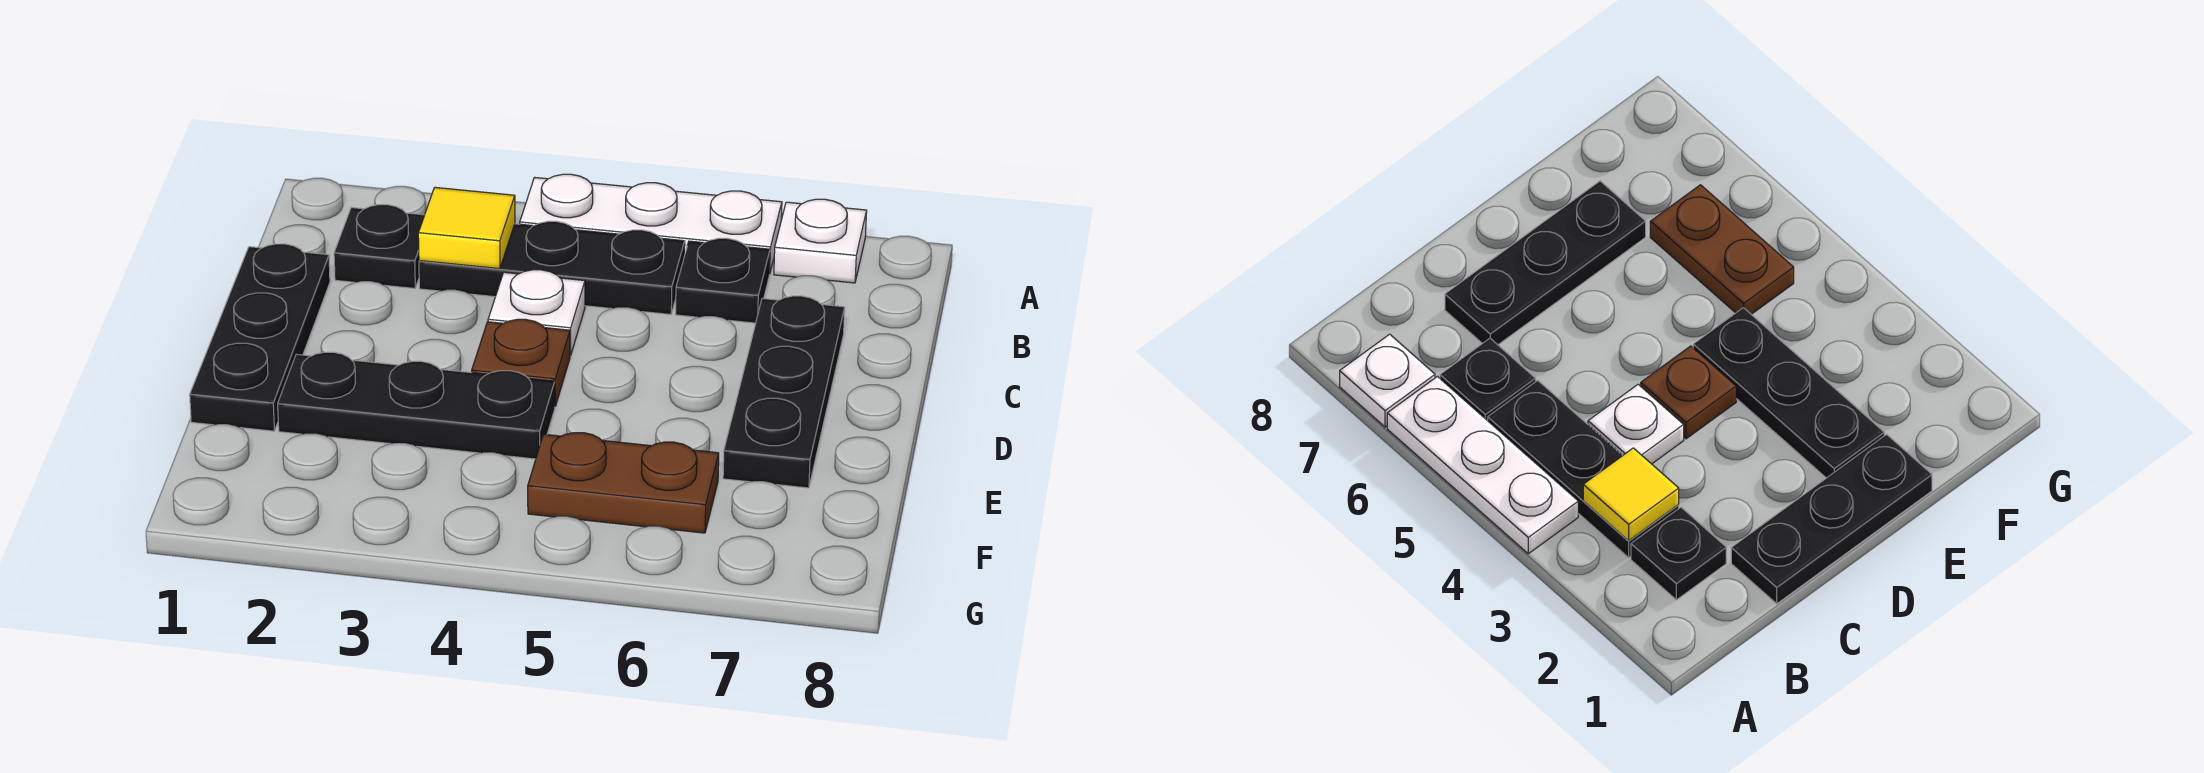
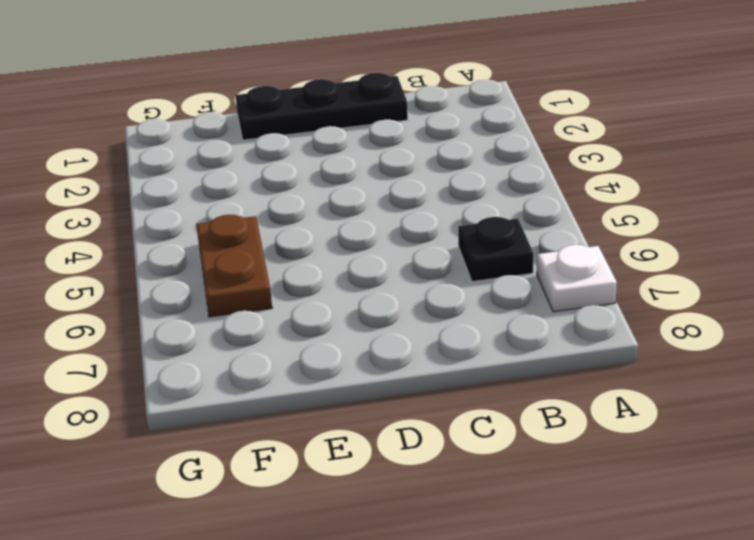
none -> white 1x3 plate [520,174,782,274]
none -> black 1x1 plate [334,205,424,288]
none -> black 1x3 plate [419,221,685,315]

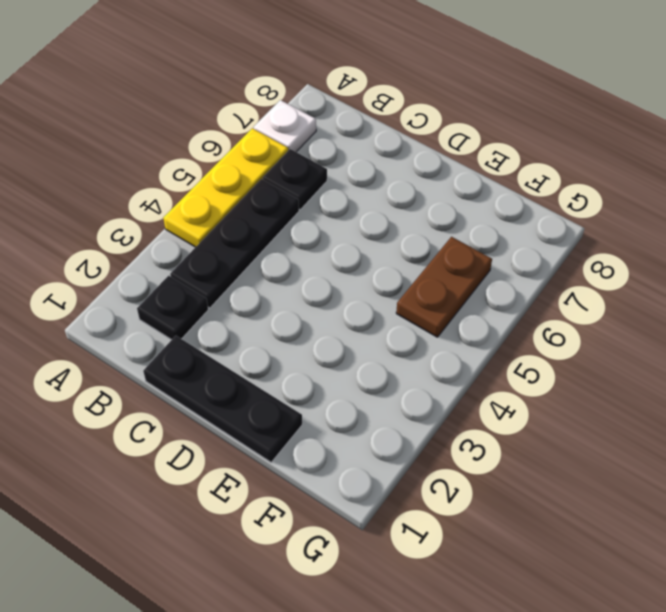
yellow 1x3 plate [163,128,288,247] -> white 1x3 plate [520,174,782,274]
none -> white 1x1 plate [488,270,585,356]
none -> black 1x3 plate [723,296,845,488]
none -> brown 1x1 plate [472,319,570,406]

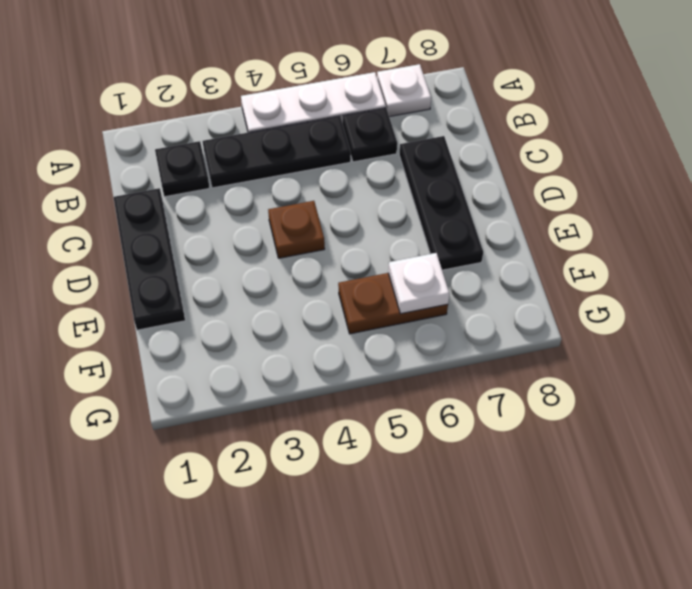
white 1x1 plate [388,253,450,314] -> white 1x1 plate moved to [488,270,585,356]
none -> black 1x3 plate [278,352,555,459]
none -> yellow 1x1 tile [418,187,515,269]

